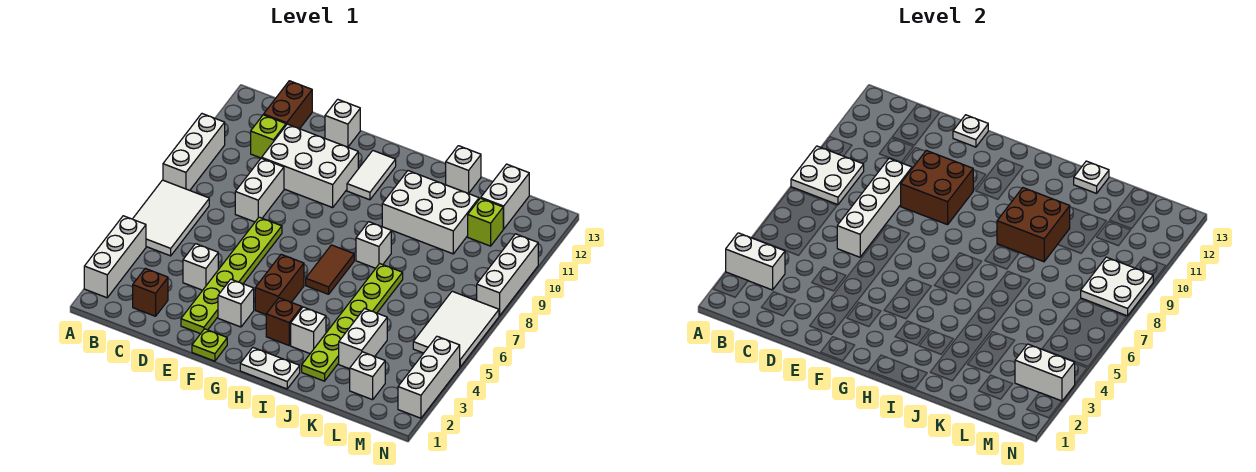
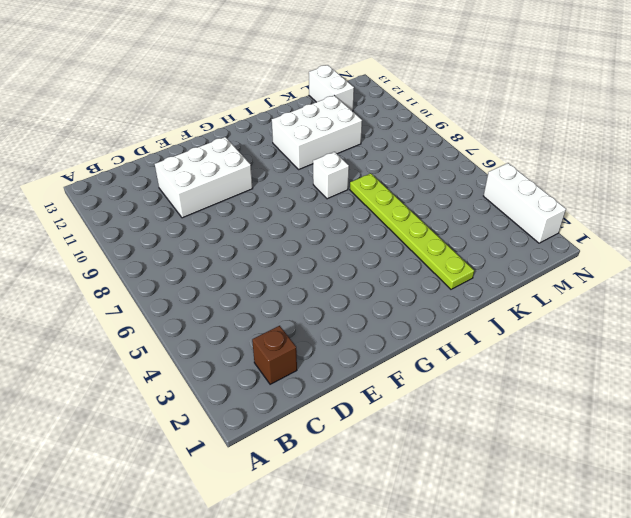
none -> white 1x3 brick [84,216,146,298]
none -> white 2x3 tile [133,180,209,256]
none -> white 1x3 brick [163,114,225,190]
none -> lime 1x1 brick [251,115,286,158]

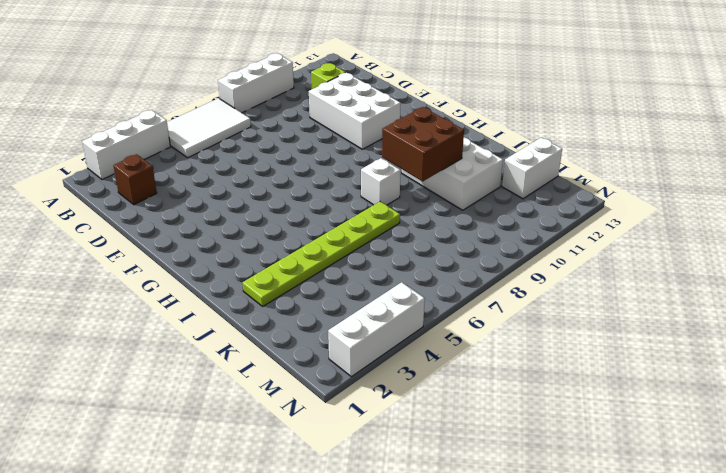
none -> brown 1x2 brick [264,81,312,129]
none -> white 1x1 brick [183,244,218,290]
none -> white 1x2 brick [235,158,284,222]
none -> lime 1x6 plate [181,217,282,334]

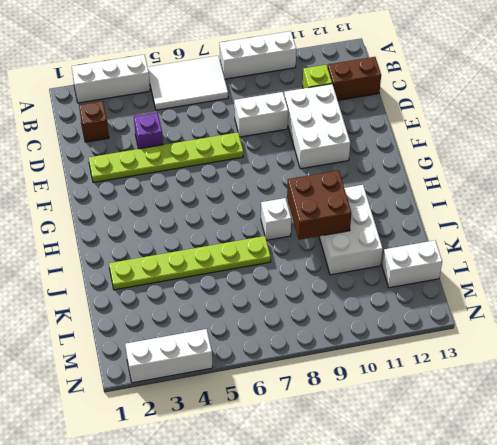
purple 1x1 brick [134,112,163,149] -> white 1x1 brick [183,244,218,290]
none -> white 1x1 brick [325,99,360,147]
none -> lime 1x1 plate [192,329,227,361]
none -> white 1x1 brick [218,279,254,327]
none -> brown 1x2 brick [255,254,304,314]

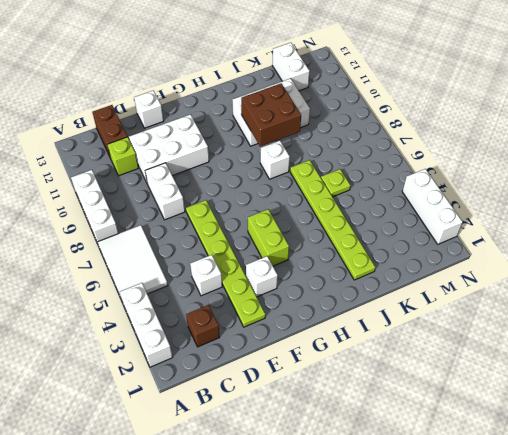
lime 1x2 brick [248,209,289,266] -> brown 1x2 brick [255,254,304,314]
lime 1x1 plate [321,169,350,197] -> lime 1x1 plate moved to [192,329,227,361]
none -> white 1x2 tile [347,151,396,200]
none -> white 1x2 plate [240,348,300,389]
none -> brown 1x1 brick [266,298,302,345]
none -> brown 1x2 tile [306,245,354,294]

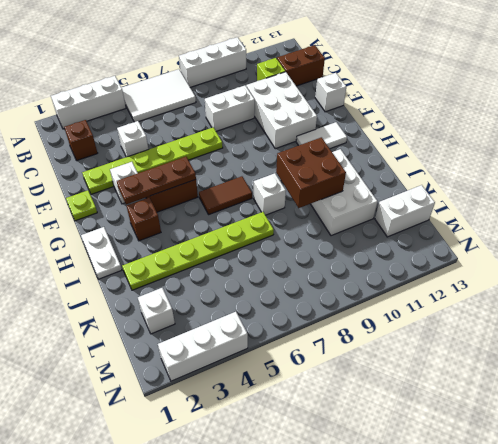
brown 1x3 plate [117,157,196,204] -> none
none -> white 1x1 brick [291,307,326,353]
none -> white 1x1 brick [446,146,481,194]
none -> white 1x2 brick [339,309,387,369]
none -> lime 1x1 brick [468,198,503,246]

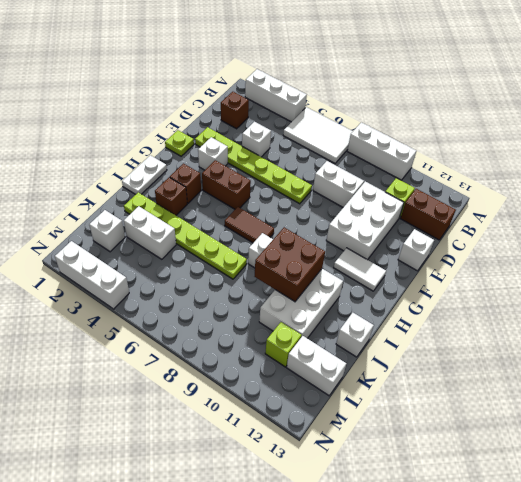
brown 1x1 brick [155,177,187,215] -> white 1x1 brick [291,307,326,353]
none -> white 2x3 tile [413,291,499,367]
none -> white 1x3 brick [477,234,538,316]
none -> white 1x2 brick [726,233,785,290]
none -> white 2x2 plate [791,146,864,205]

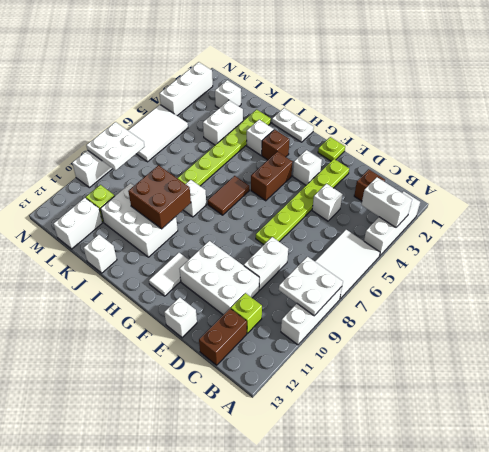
none -> white 1x4 brick [837,158,912,257]
none -> brown 2x2 brick [901,150,973,225]
none -> white 1x1 plate [953,115,988,147]
none -> white 1x1 plate [1074,161,1109,193]

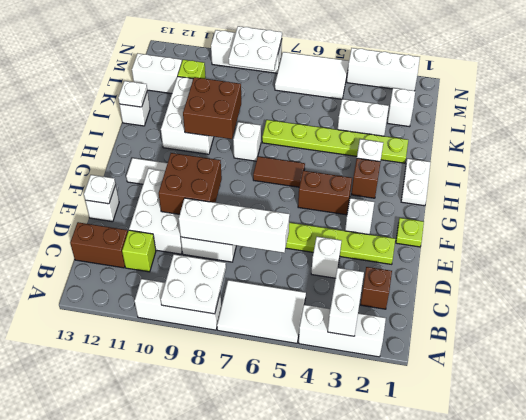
none -> white 1x2 brick [1015,344,1075,401]

